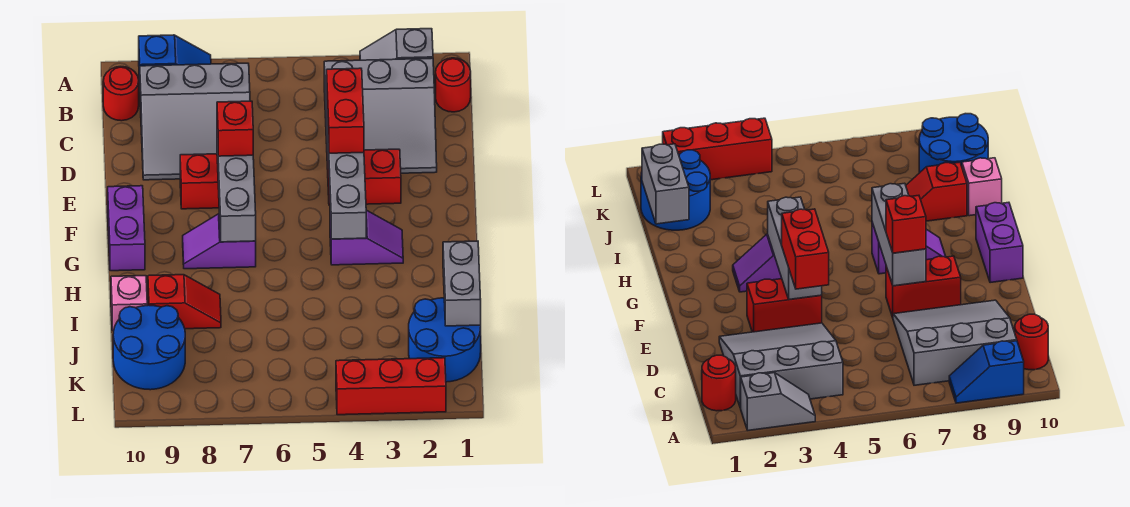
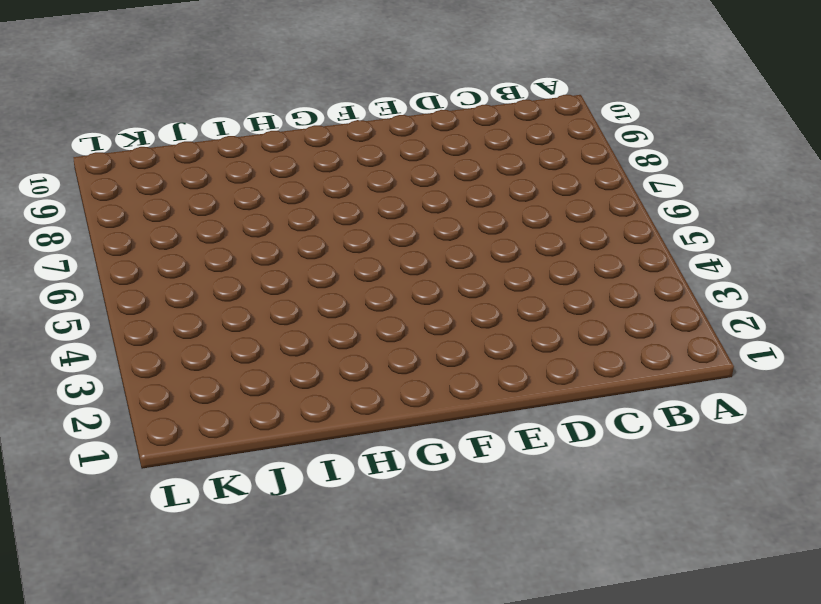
none -> grey 1x2 slope [360,29,433,60]
none -> blue 1x2 slope [139,35,211,83]
none -> red 1x1 round brick [436,58,471,112]

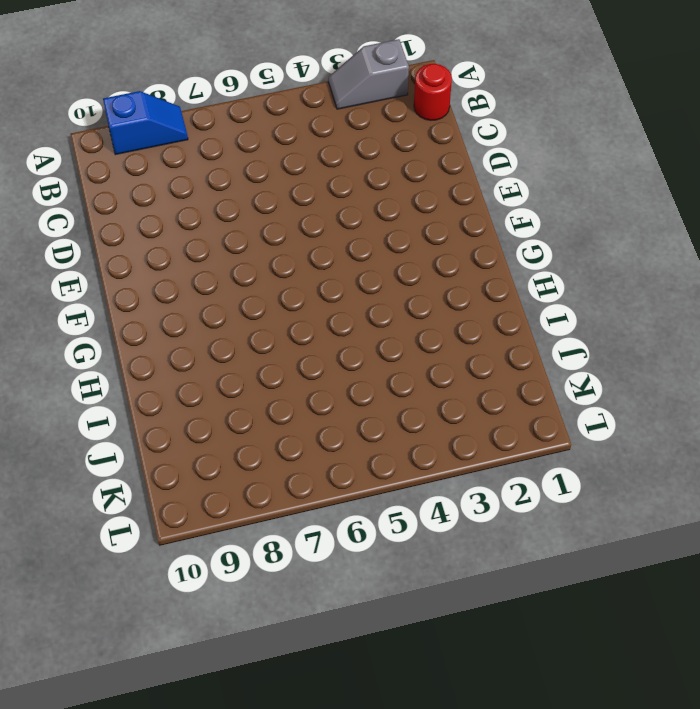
none -> grey 3x3 slope [324,58,437,173]
none -> grey 3x3 slope [140,63,250,180]
none -> red 1x1 round brick [103,67,139,121]

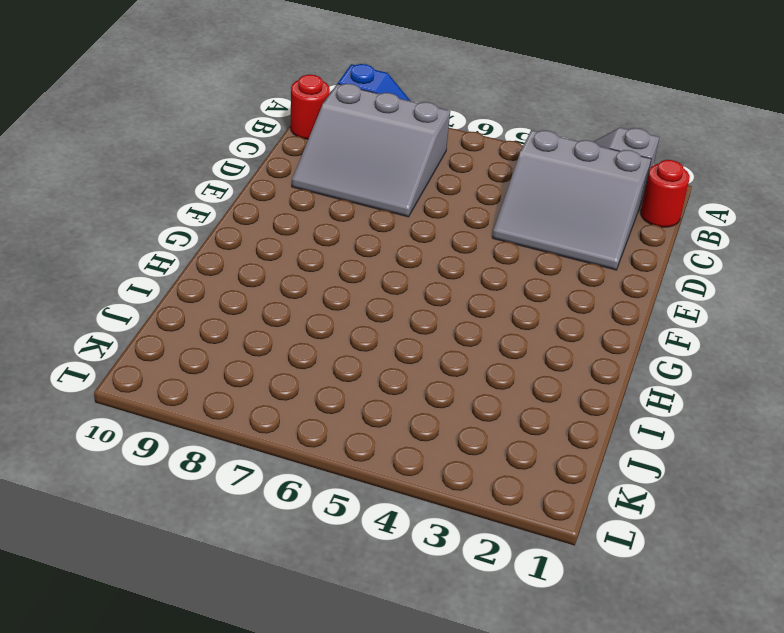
none -> red 1x2 brick [327,149,401,205]
none -> red 1x2 brick [180,154,219,209]
none -> purple 1x2 brick [108,186,145,271]

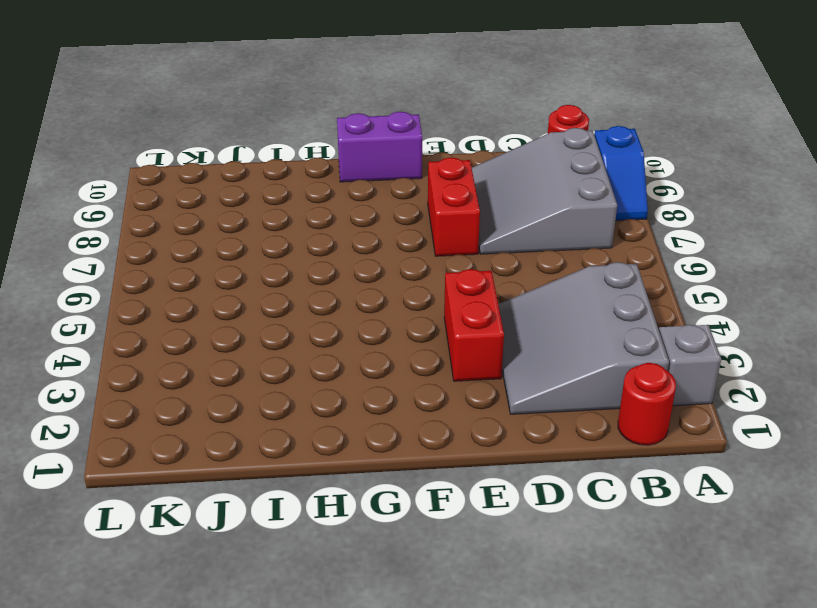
none -> purple 1x2 slope [330,210,403,265]
none -> purple 1x2 slope [183,214,256,269]
none -> red 1x2 slope [148,275,221,329]

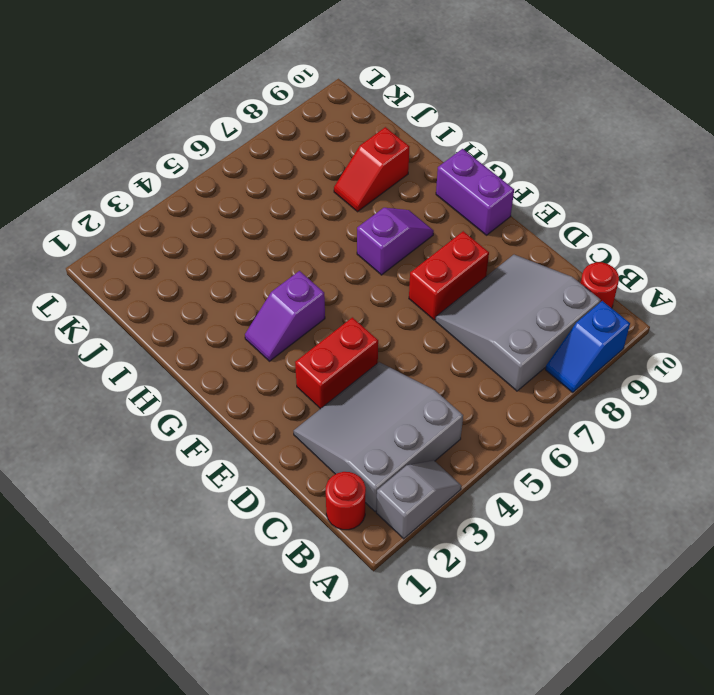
none -> pink 1x1 brick [111,276,147,331]
none -> blue 2x2 round brick [409,298,481,382]
none -> blue 2x2 round brick [113,305,185,390]

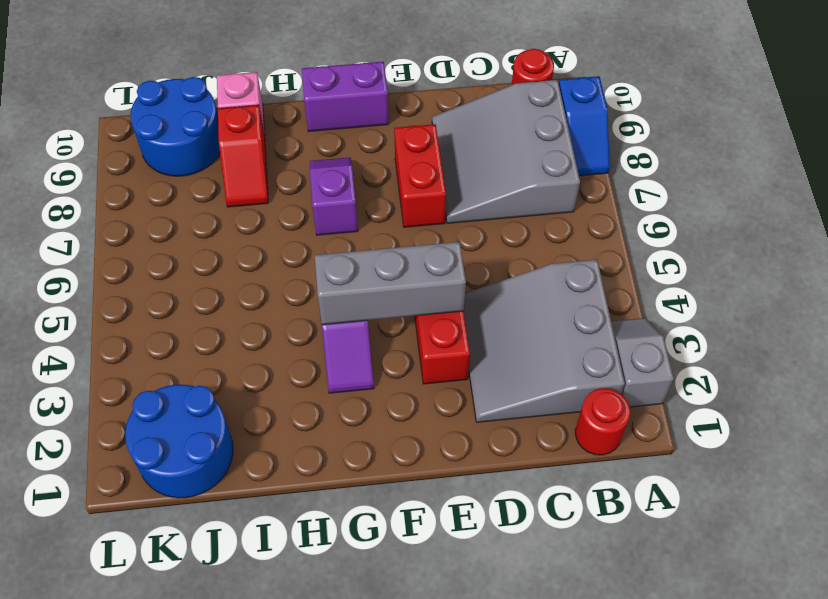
none -> red 1x3 brick [336,358,446,415]
none -> grey 1x3 brick [217,138,256,242]
none -> grey 1x2 brick [443,241,481,326]

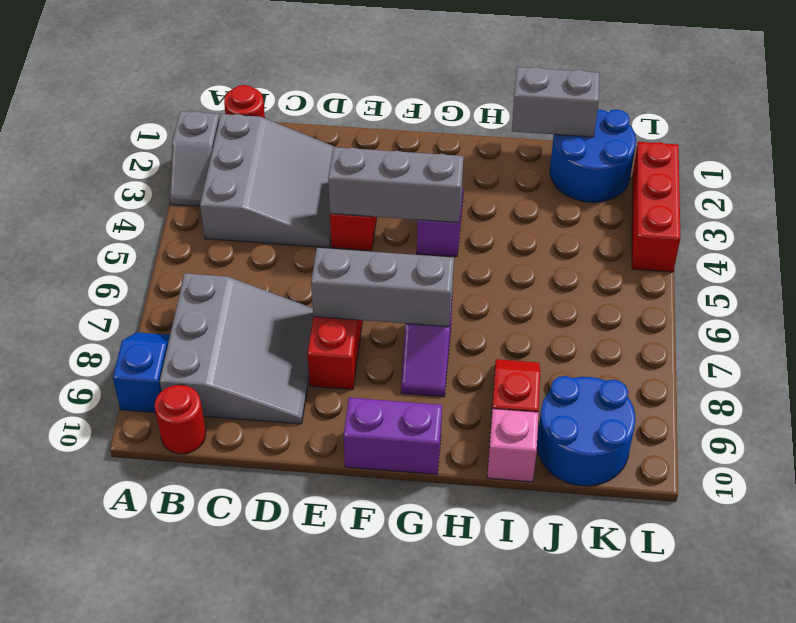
none -> red 1x2 brick [327,68,364,153]
none -> red 1x1 brick [217,101,253,156]

